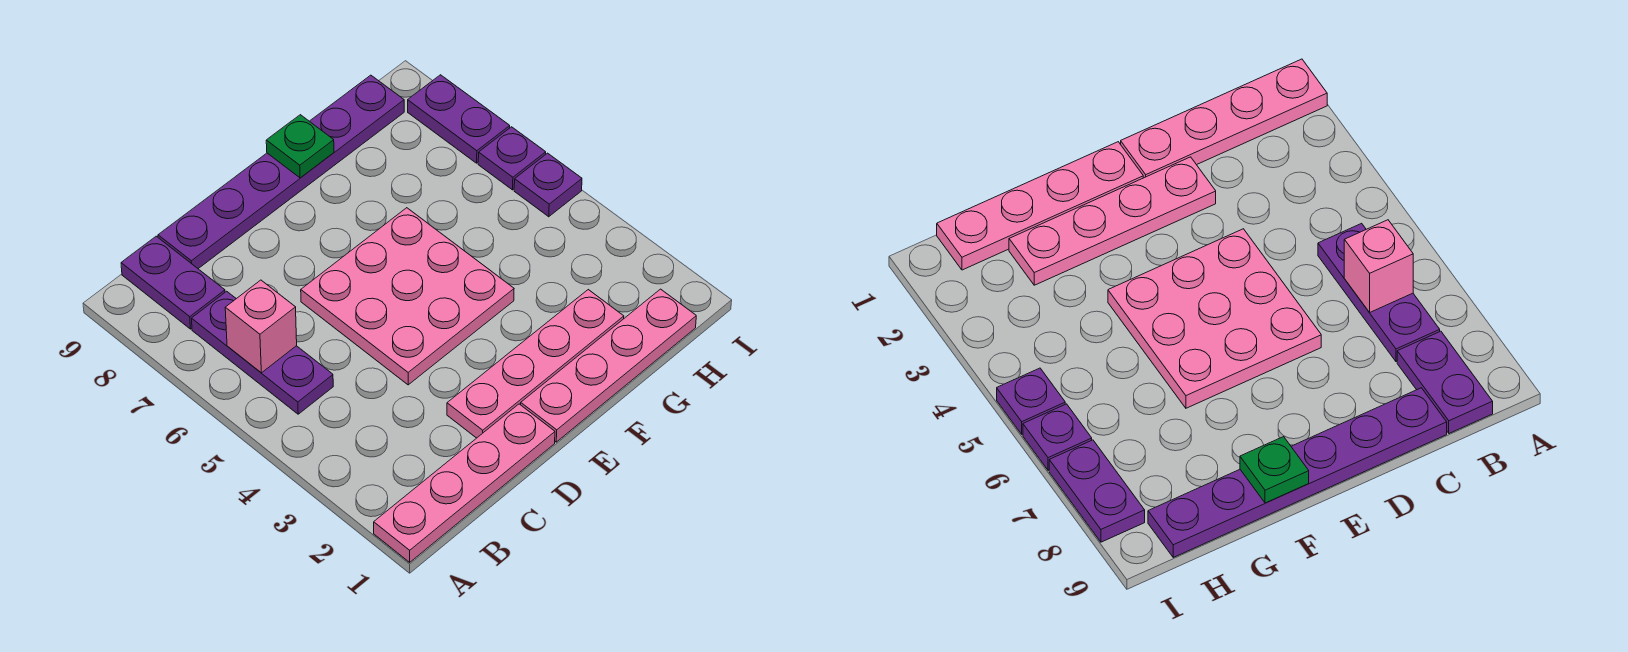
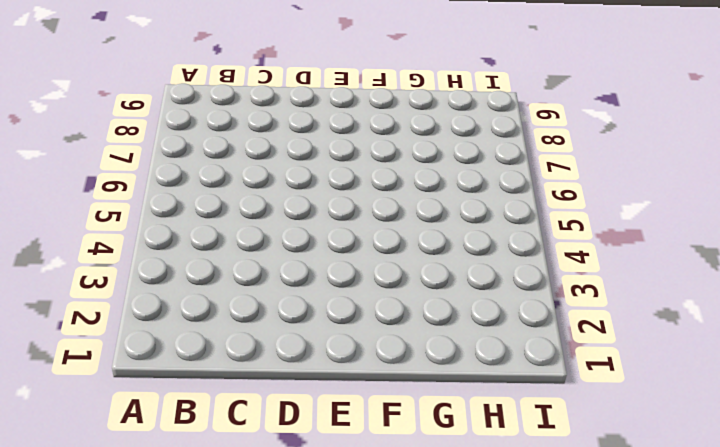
none -> pink 1x4 plate [374,404,555,562]
none -> purple 1x3 plate [192,291,333,414]
none -> purple 1x2 plate [121,236,225,329]

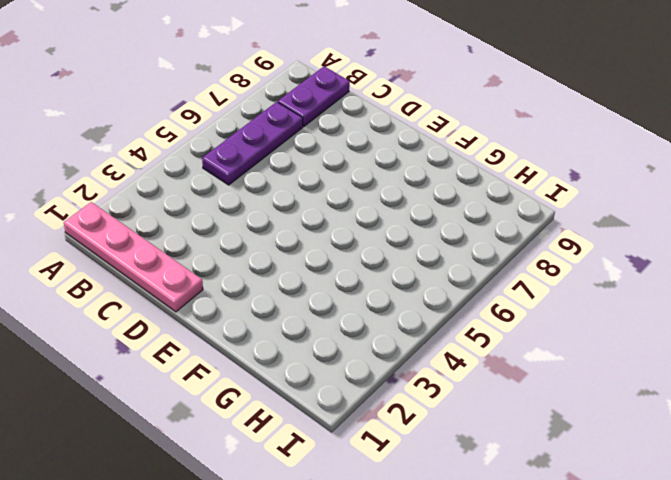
none -> purple 1x6 plate [158,75,404,269]
none -> pink 1x4 plate [447,290,624,438]
none -> pink 3x3 plate [301,208,514,385]

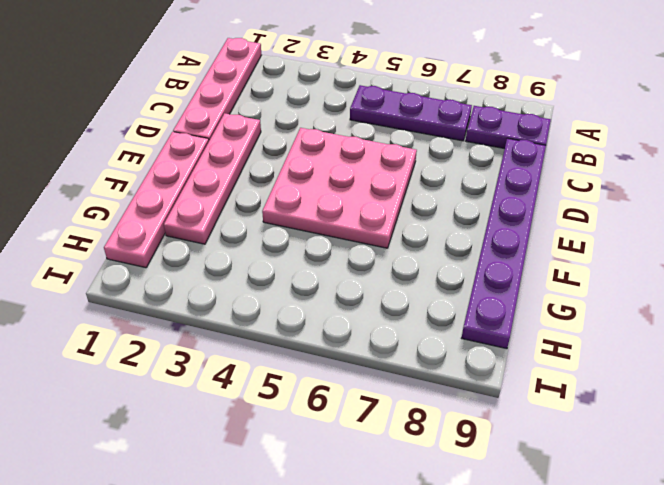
none -> purple 1x1 plate [514,153,582,217]
none -> purple 1x1 plate [478,127,546,190]
none -> purple 1x2 plate [408,75,510,163]

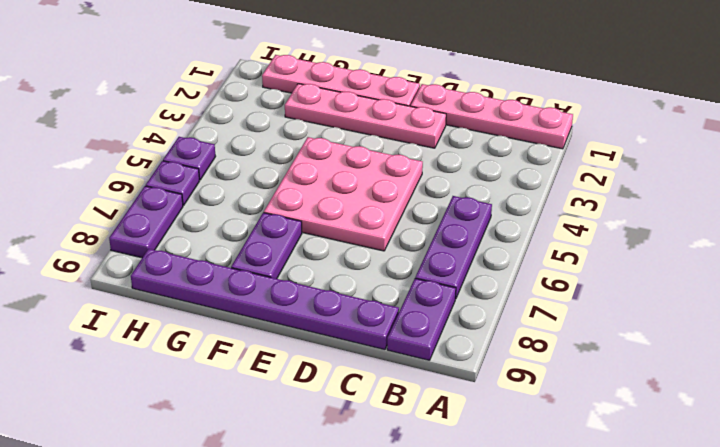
purple 1x2 plate [231,213,302,279] -> none
none -> pink 1x1 brick [225,280,297,373]
none -> green 1x1 plate [266,115,334,178]

